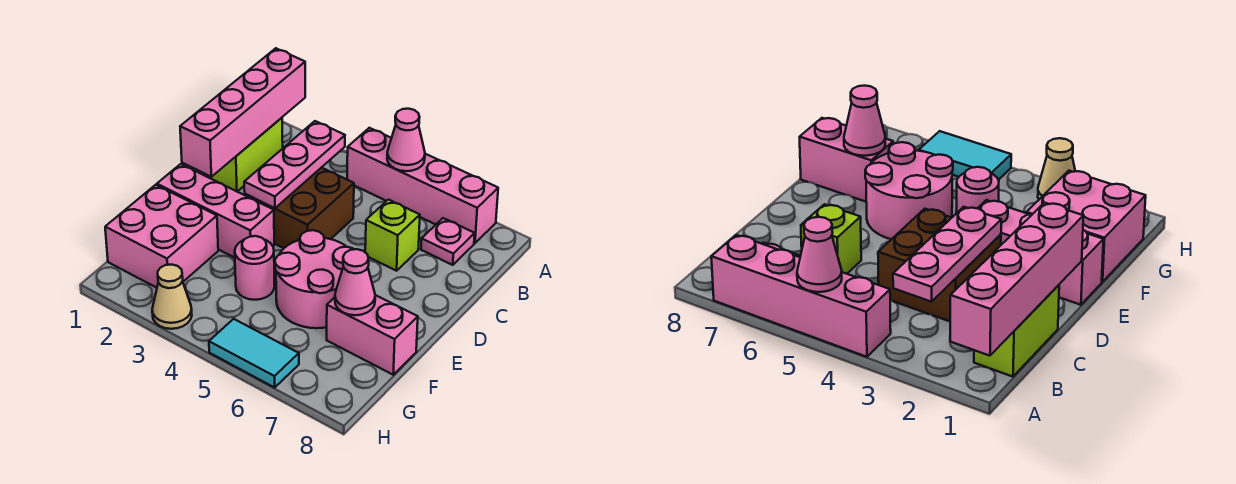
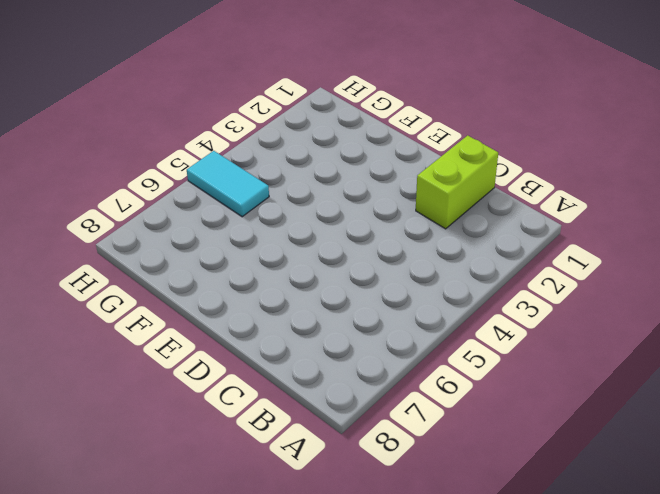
lime 1x2 brick [416,135,498,229] -> lime 1x2 brick turned to [208,118,283,192]
cyan 1x2 tile [187,151,269,217] -> cyan 1x2 tile turned to [209,319,299,387]
none -> pink 1x4 brick [347,128,498,243]
none -> pink 1x1 plate [421,218,475,265]
none -> brown 2x2 brick [245,167,354,248]

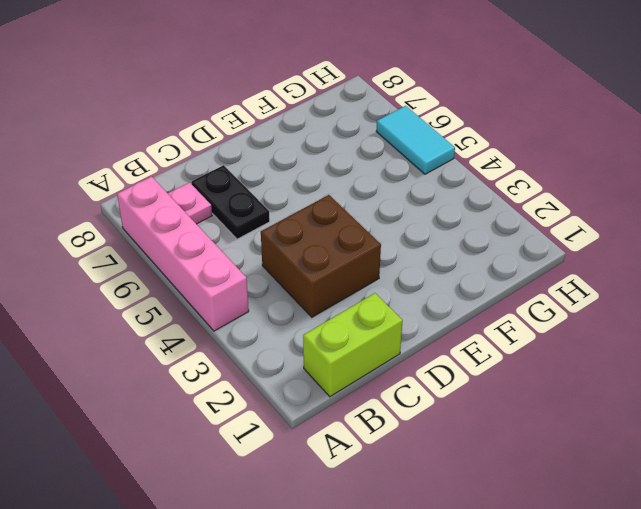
black 1x2 plate [191,165,270,239] -> lime 1x1 brick [365,200,420,271]
none -> pink 1x3 brick [157,164,274,258]
none -> pink 2x2 round brick [275,230,354,328]
none -> pink 2x2 brick [105,185,218,288]

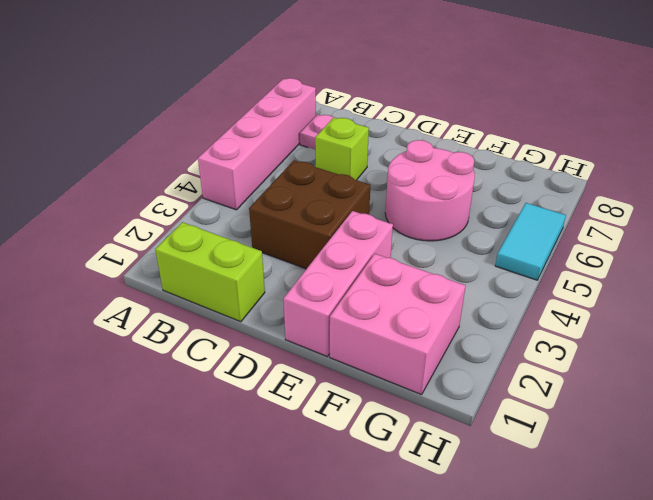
none -> pink 1x1 round brick [235,236,275,300]
none -> pink 1x2 brick [327,295,418,375]
none -> tan 1x1 cone [152,265,192,329]

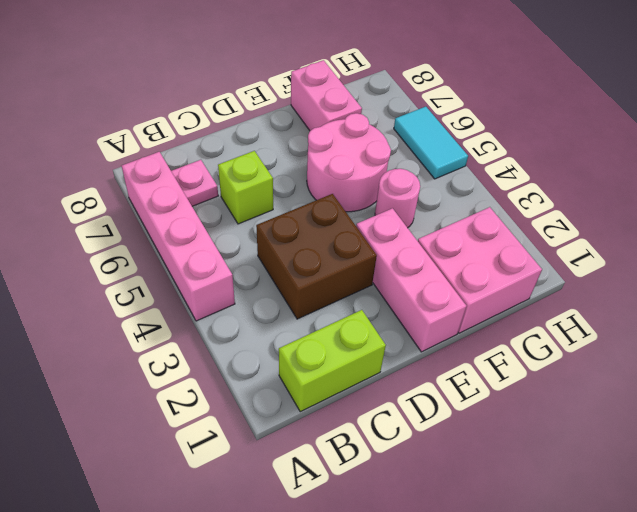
none -> tan 1x1 cone [152,265,192,329]
none -> pink 1x4 brick [180,48,305,177]
none -> pink 1x1 cone [387,109,425,171]

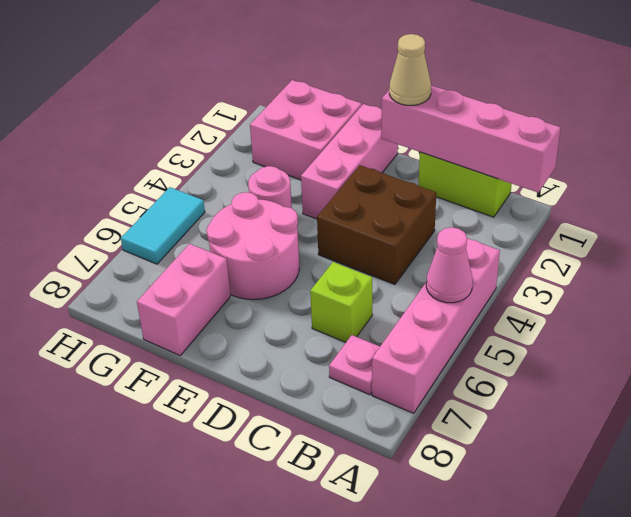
tan 1x1 cone [389,34,431,105] -> tan 1x1 cone moved to [152,265,192,329]
none -> pink 1x3 plate [244,121,345,208]
none -> pink 1x1 cone [335,249,375,315]

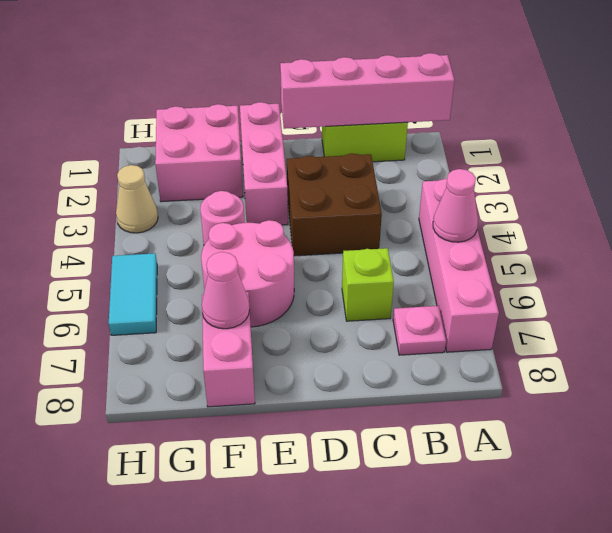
none -> pink 1x3 plate [244,121,345,208]

